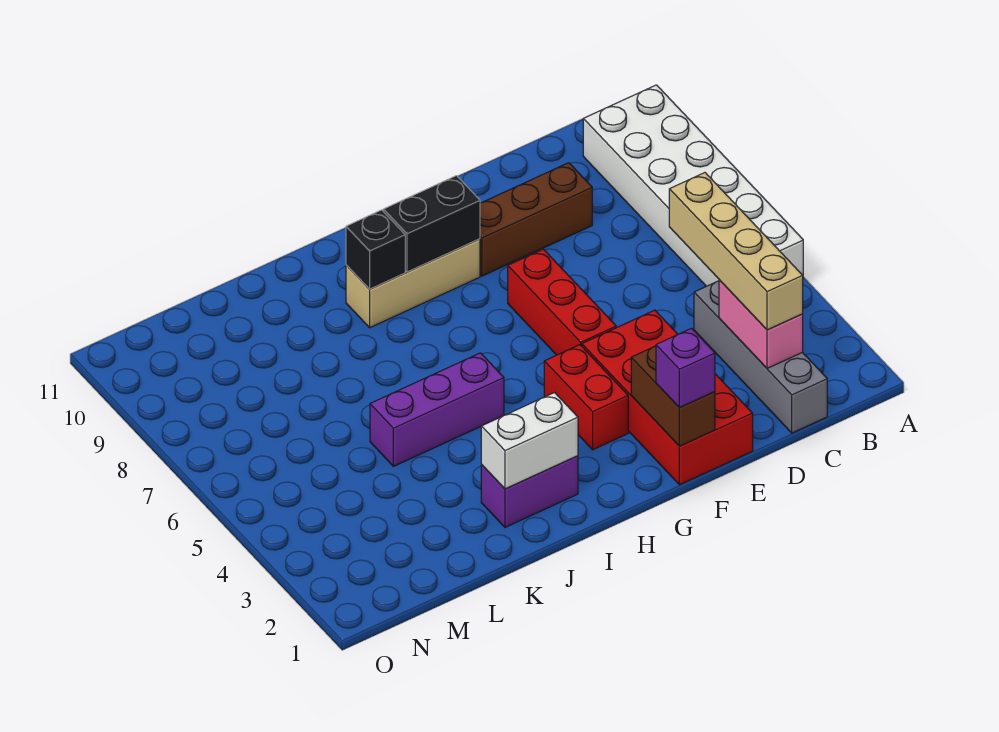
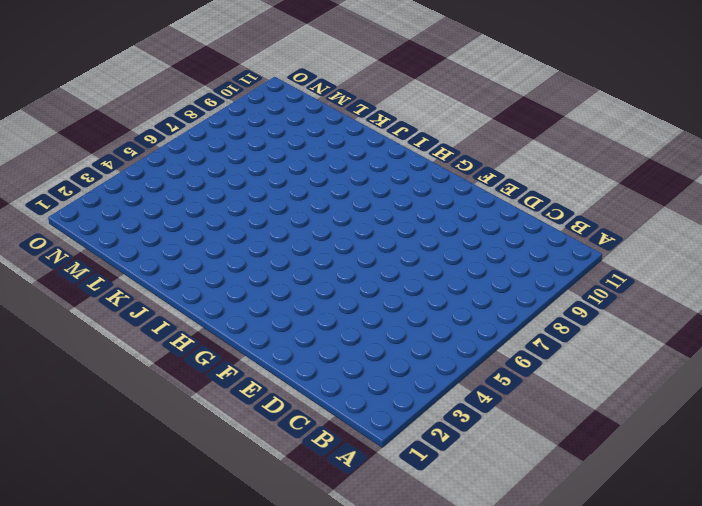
none -> white 2x6 brick [583,85,803,286]
none -> grey 1x4 brick [694,281,827,433]
none -> brown 1x3 brick [480,163,592,276]

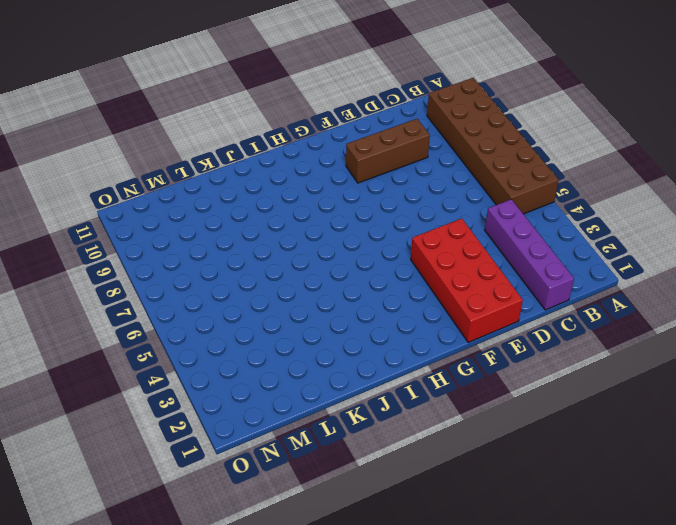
brown 2x6 brick [427,78,559,214] -> white 2x6 brick [583,85,803,286]
purple 1x4 brick [485,199,574,310] -> grey 1x4 brick [694,281,827,433]
none -> red 1x3 brick [508,249,616,355]
none -> red 1x2 brick [544,345,628,450]
none -> tan 1x3 brick [346,239,480,328]

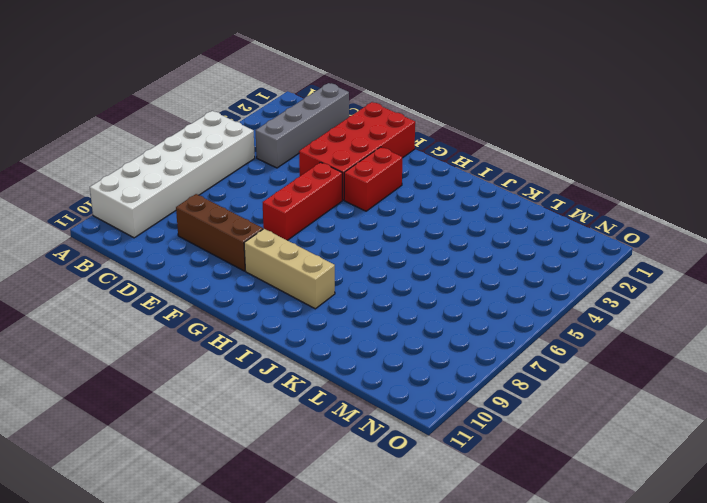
none -> purple 1x2 brick [481,456,578,527]
none -> purple 1x3 brick [370,353,504,466]
none -> pink 1x2 brick [719,280,803,368]

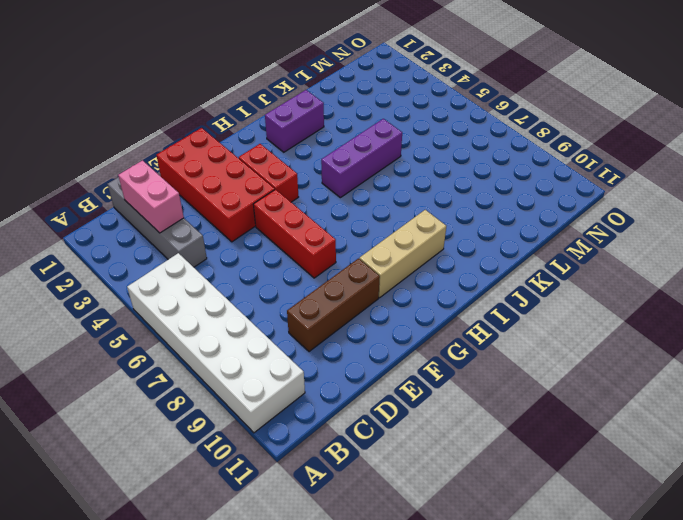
none -> brown 1x2 brick [631,346,715,446]
none -> black 1x2 brick [383,176,480,272]
none -> white 1x2 brick [481,393,578,489]

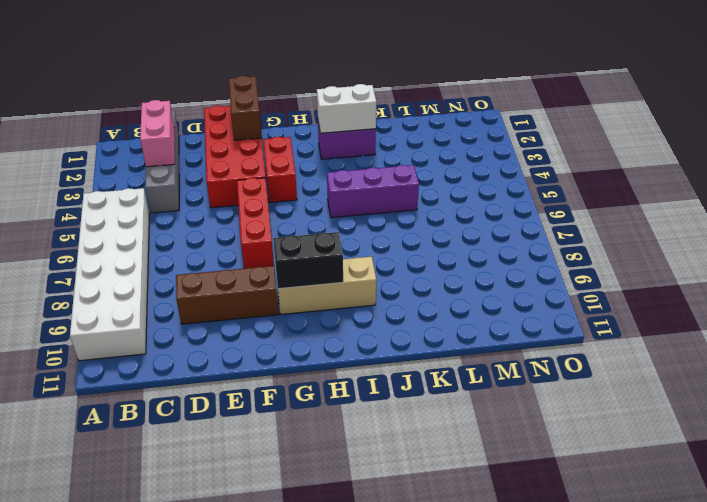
none -> black 1x1 brick [346,210,405,289]
none -> tan 1x4 brick [669,173,803,330]
none -> purple 1x1 brick [656,328,715,408]

